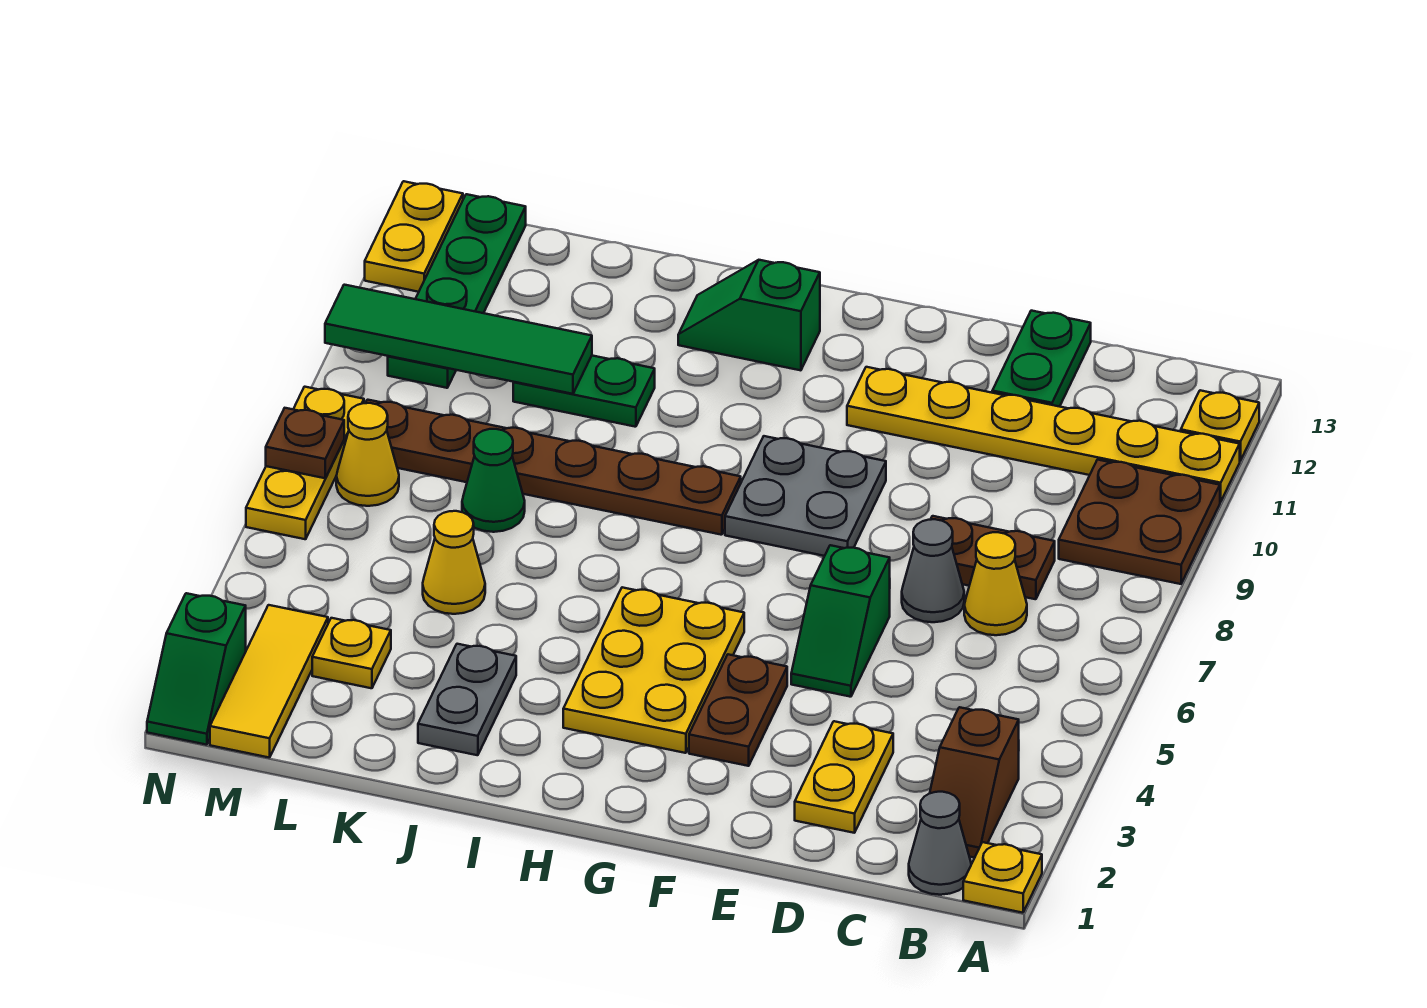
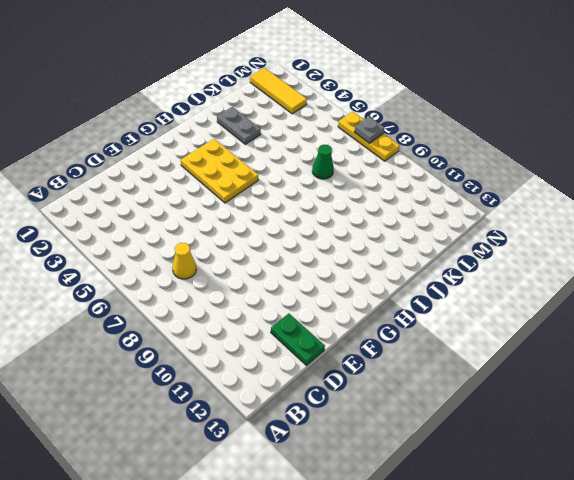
grey 1x1 plate [354,117,384,143] -> brown 1x1 plate [266,408,344,478]
none -> yellow 1x1 plate [963,842,1042,913]
none -> brown 2x2 plate [1059,460,1220,584]
none -> yellow 1x6 plate [847,367,1240,502]
none -> yellow 1x1 plate [1181,390,1259,461]

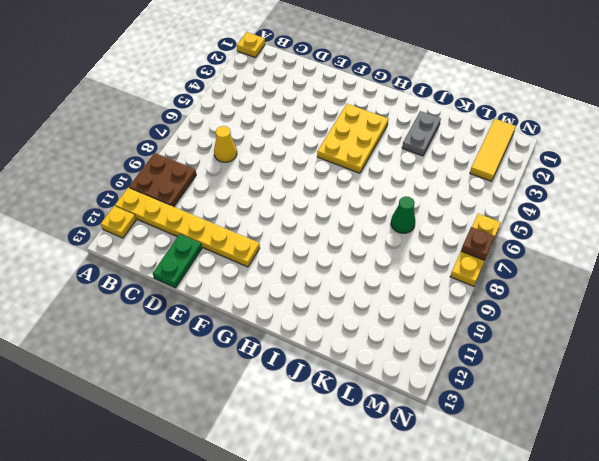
none -> grey 1x1 cone [909,792,971,895]
none -> brown 1x2 slope [930,707,1019,858]
none -> brown 1x2 plate [930,516,1055,599]
none -> yellow 1x2 plate [795,721,893,833]

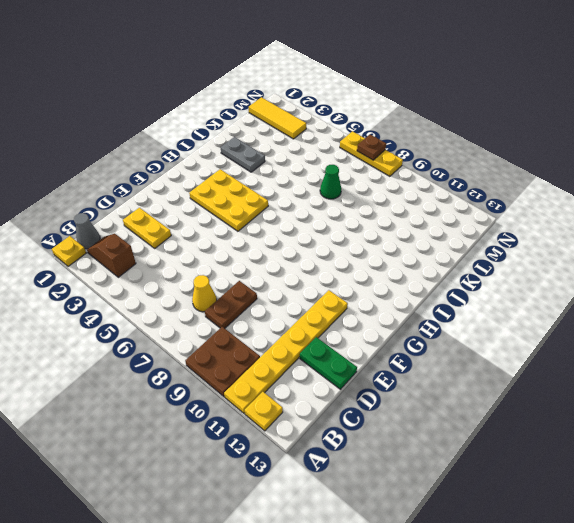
none -> grey 1x1 cone [902,519,964,622]
none -> green 1x2 slope [791,545,890,697]
none -> brown 1x2 plate [689,654,787,766]
none -> grey 2x2 plate [725,436,886,556]

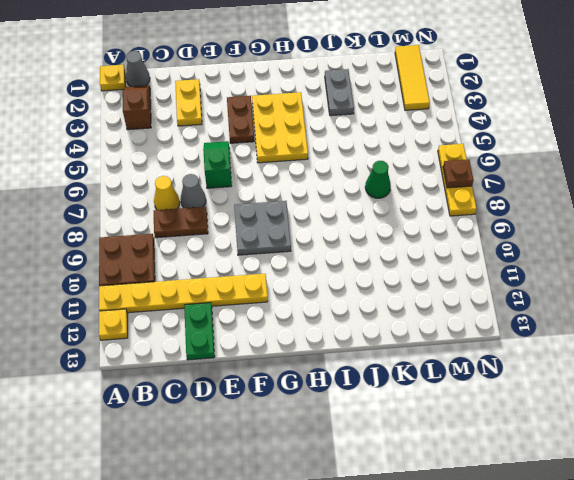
none -> brown 1x6 plate [366,400,741,535]
none -> green 1x2 slope [678,260,820,370]
none -> green 1x2 plate [513,356,655,427]
none -> yellow 1x1 cone [423,511,485,614]

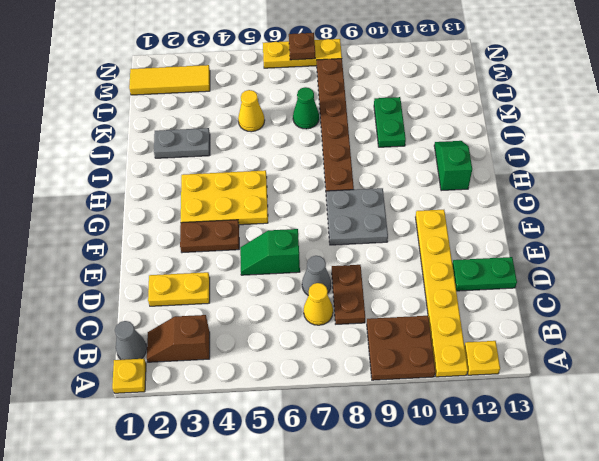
none -> yellow 1x1 plate [312,618,391,688]
none -> yellow 1x1 cone [336,403,399,506]
none -> green 1x4 plate [388,194,526,388]
none -> green 1x2 slope [147,593,246,745]

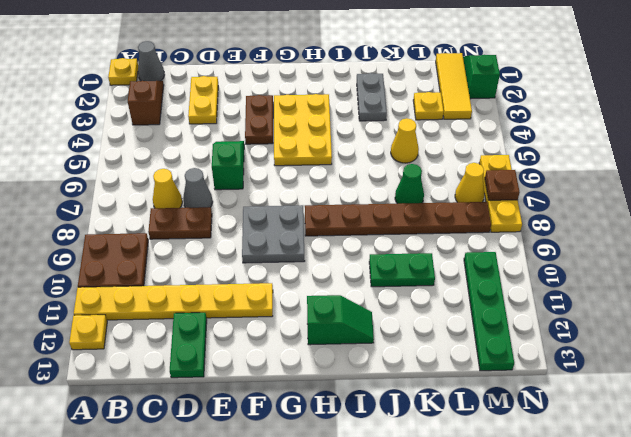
none -> yellow 1x2 plate [365,181,463,292]
none -> green 1x4 tile [325,285,592,394]

